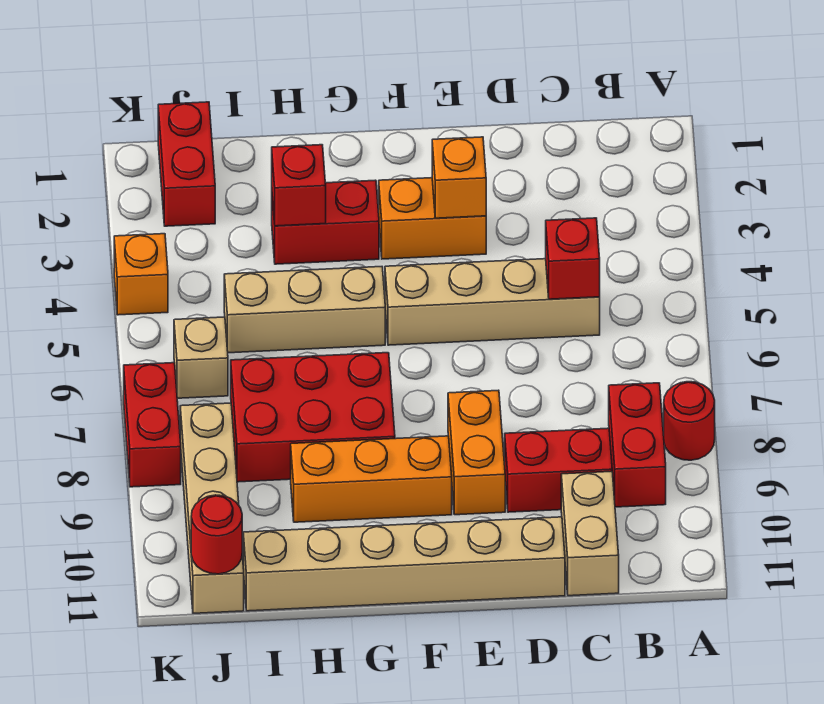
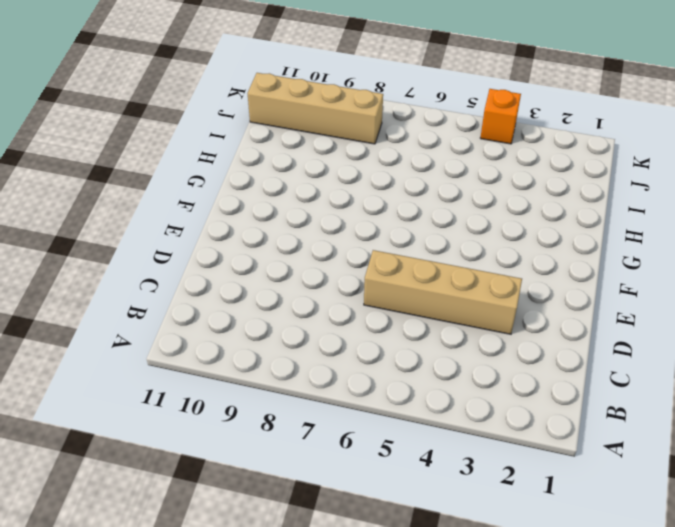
tan 1x4 brick [364,250,522,334] -> tan 1x4 brick turned to [385,259,600,345]
none -> red 1x1 round brick [664,382,715,460]
none -> red 1x2 brick [609,383,666,507]
none -> red 1x2 brick [505,428,612,512]

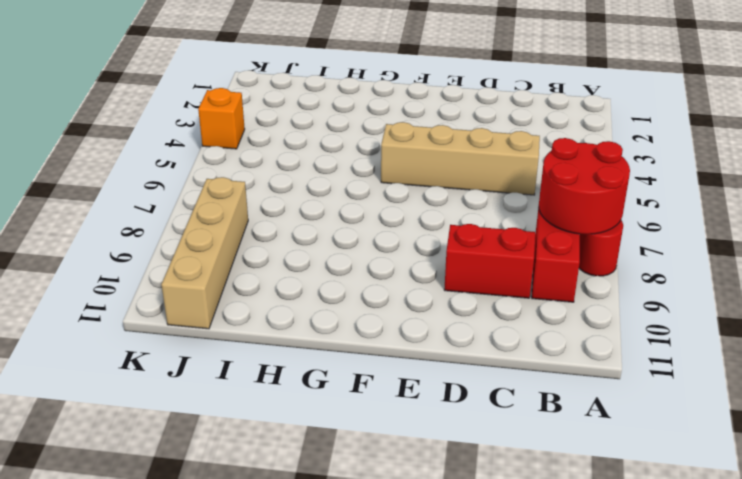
red 2x2 round brick [539,138,630,234] -> none
none -> tan 1x2 brick [561,471,619,596]
none -> tan 1x6 brick [243,517,565,611]
none -> orange 1x2 brick [379,178,486,259]

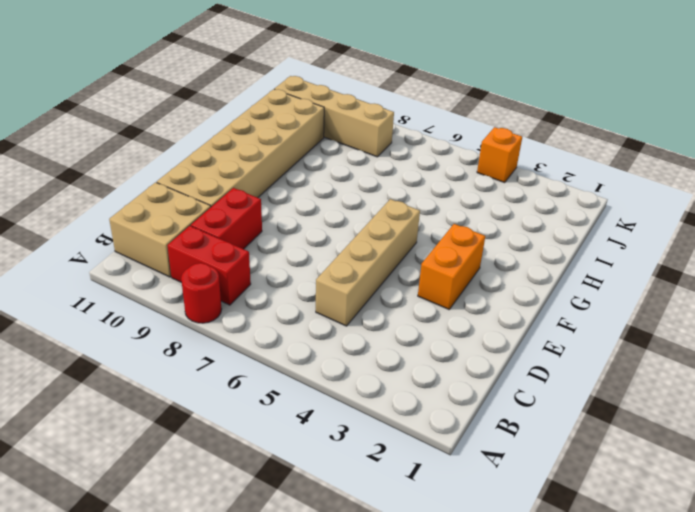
tan 2x2 brick [109,182,211,277] -> tan 1x2 brick [561,471,619,596]
tan 2x6 brick [157,89,324,207] -> tan 1x6 brick [243,517,565,611]
none -> orange 1x2 brick [448,390,505,515]
none -> orange 1x3 brick [291,436,452,522]
none -> red 1x2 brick [272,180,379,264]

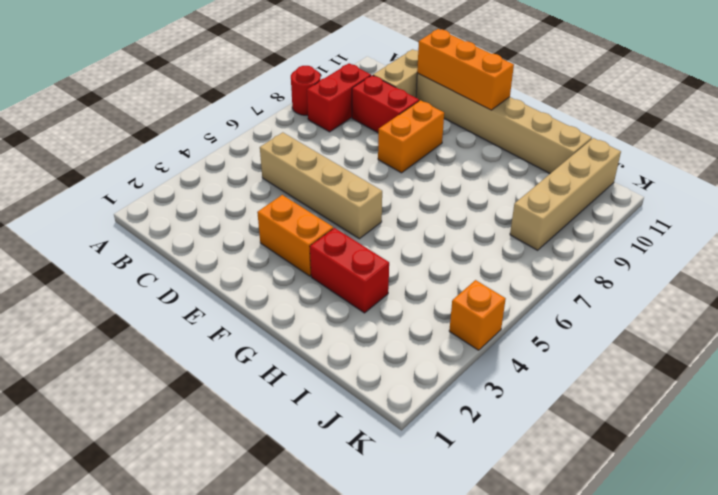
orange 1x3 brick [417,29,514,110] -> orange 1x3 brick moved to [291,436,452,522]
none -> tan 1x3 brick [224,267,385,353]
none -> red 2x3 brick [231,353,395,482]
none -> red 1x2 brick [158,102,215,226]

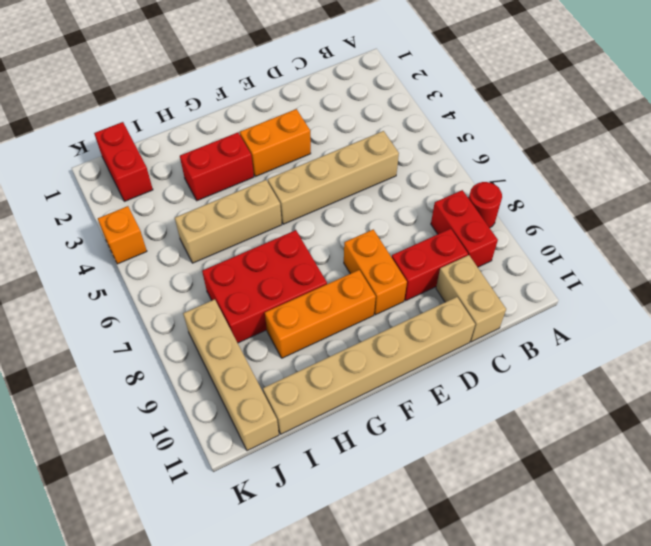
none -> tan 1x1 brick [174,317,228,398]
none -> red 1x2 brick [124,363,181,487]
none -> red 1x1 brick [546,218,600,299]

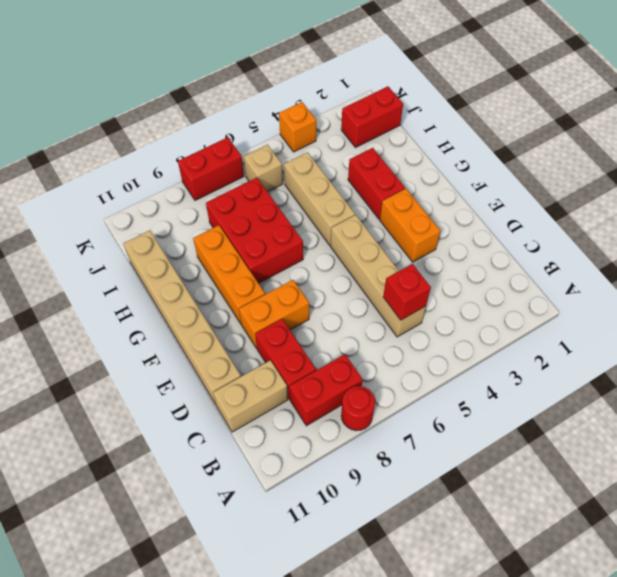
none -> tan 1x4 brick [180,403,244,613]
none -> orange 1x1 brick [432,137,486,218]
none -> red 1x1 brick [272,145,326,226]

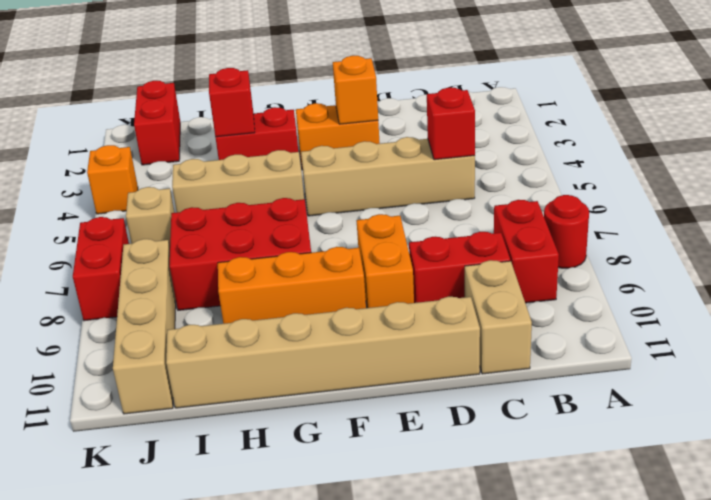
none -> red 1x1 round brick [191,495,242,574]

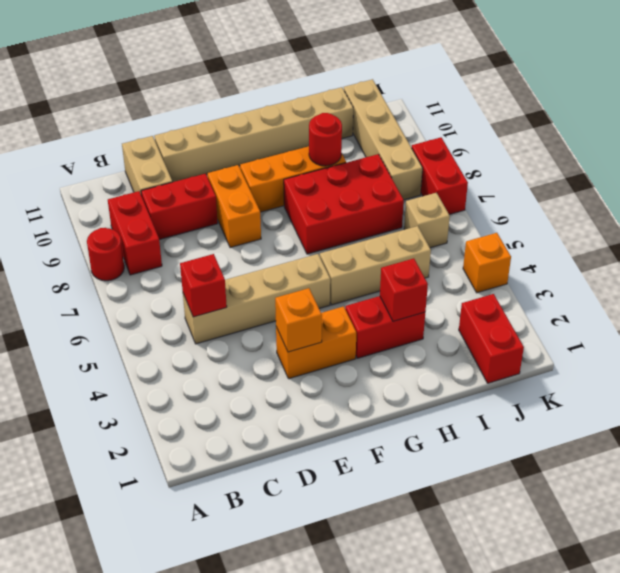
red 1x1 round brick [309,113,342,166] -> red 1x1 round brick moved to [191,495,242,574]

